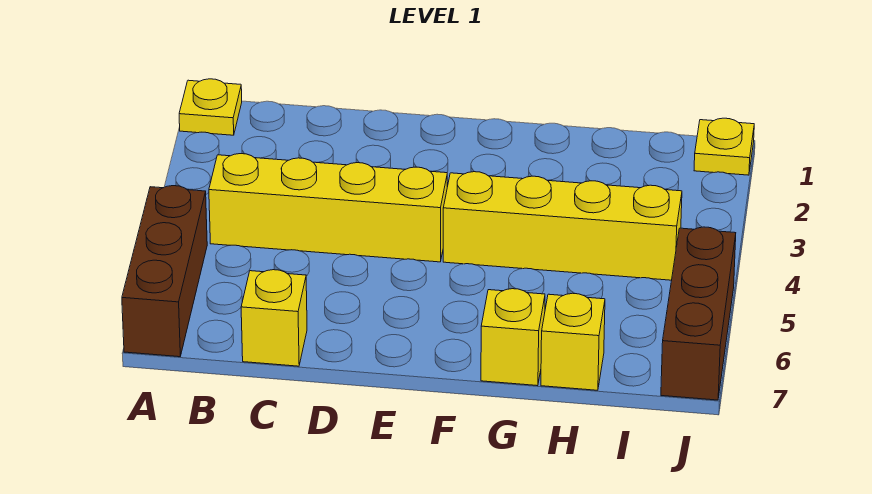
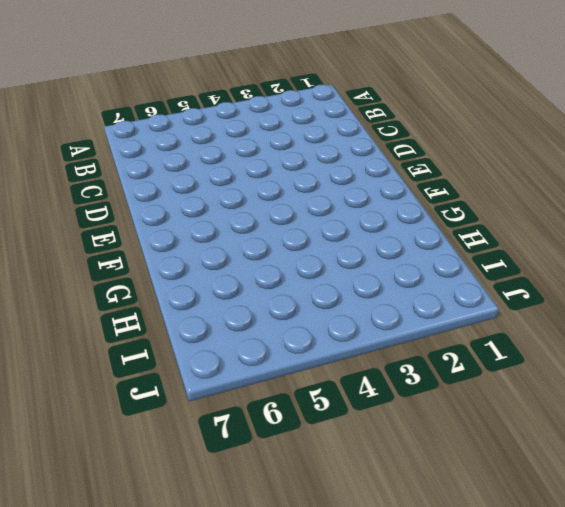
none -> yellow 1x1 plate [179,79,242,135]
none -> brown 1x3 brick [122,186,207,357]

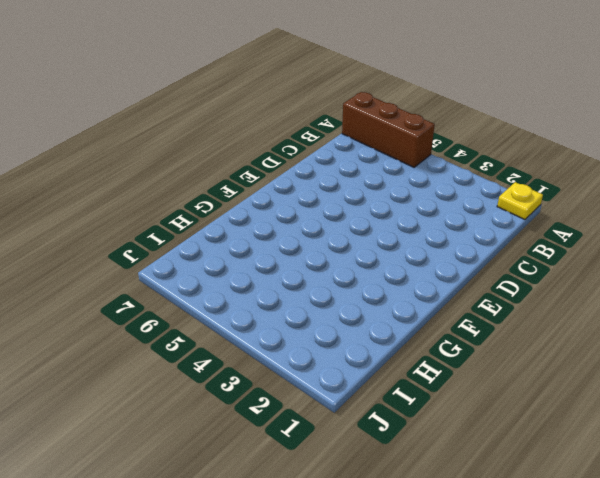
none -> yellow 1x4 brick [209,154,447,262]
none -> yellow 1x1 brick [241,270,307,366]

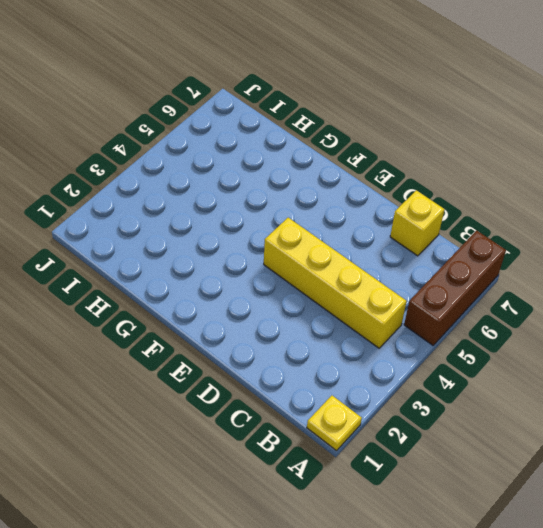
none -> yellow 1x4 brick [443,172,682,280]
none -> yellow 1x1 brick [481,289,545,386]

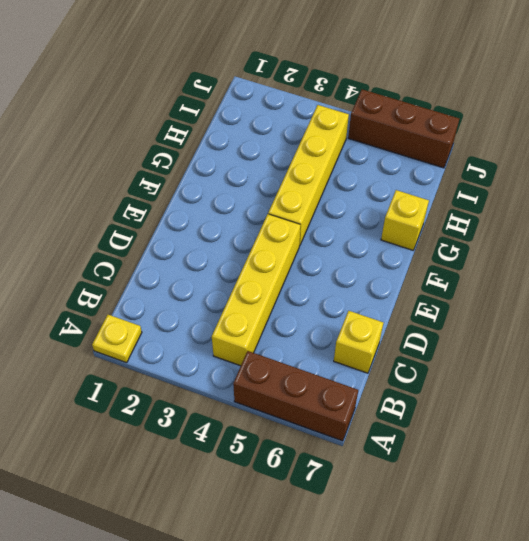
none -> yellow 1x1 brick [541,293,605,390]
none -> yellow 1x1 plate [694,118,754,175]

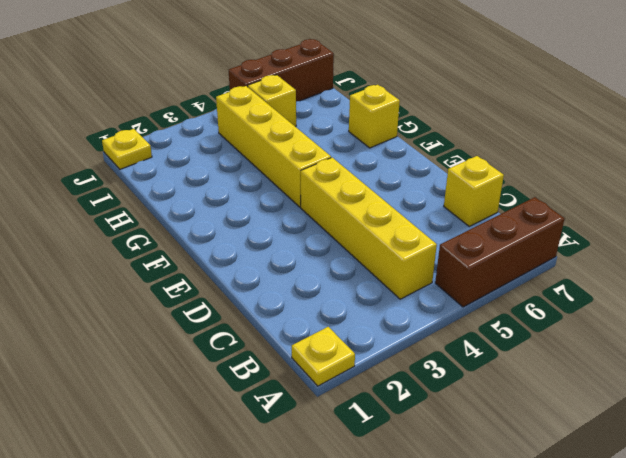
yellow 1x1 brick [248,75,296,127] -> yellow 1x1 brick moved to [541,293,605,390]

